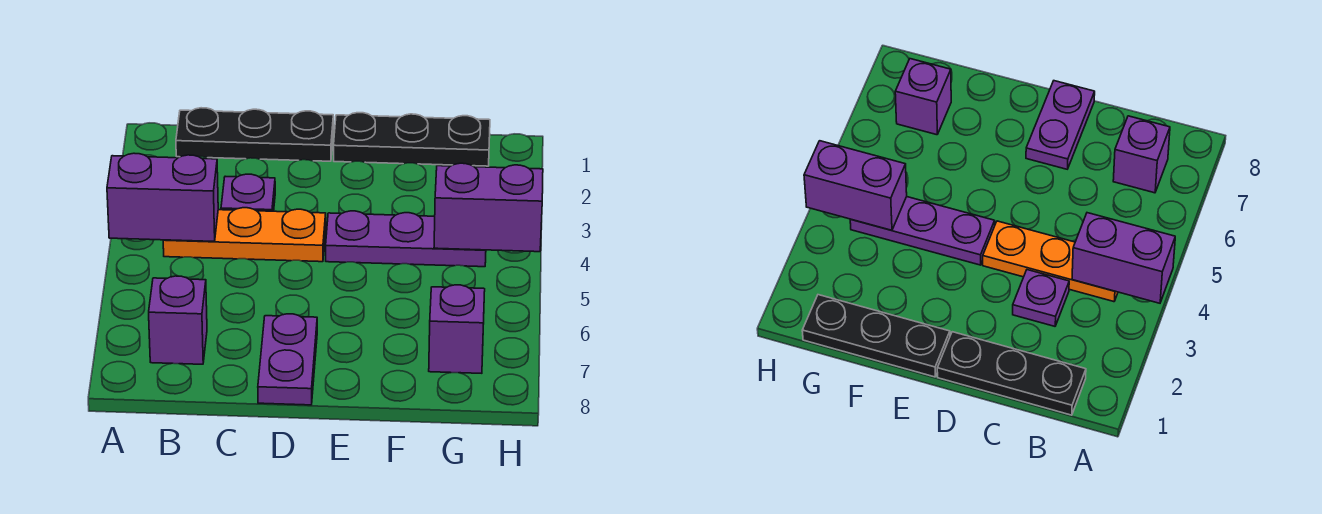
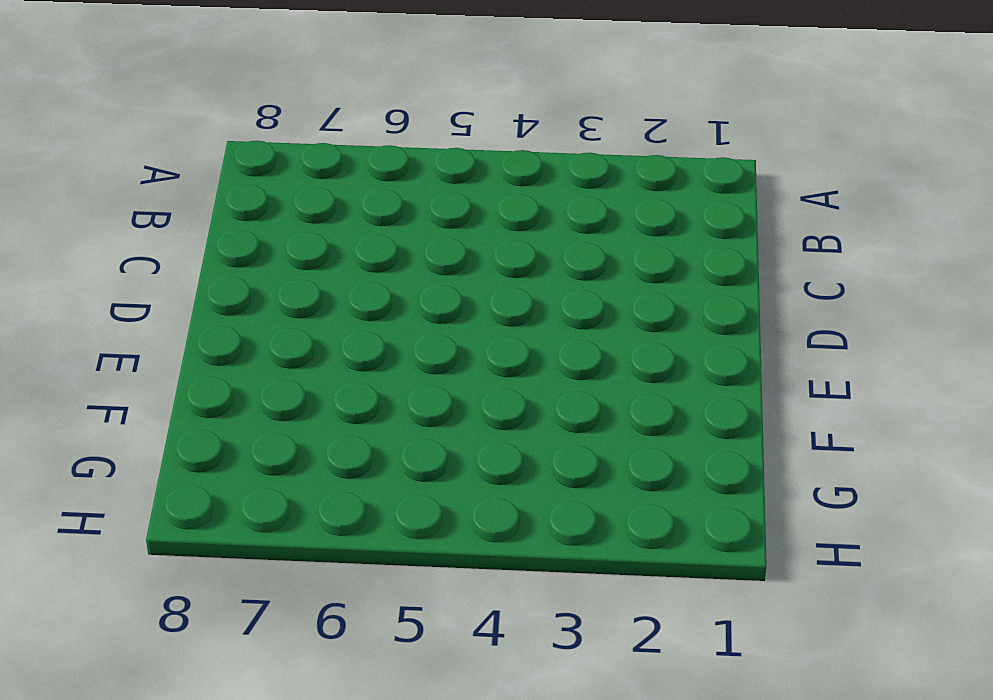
none -> black 1x3 plate [176,108,333,161]
none -> orange 1x3 plate [163,208,326,262]

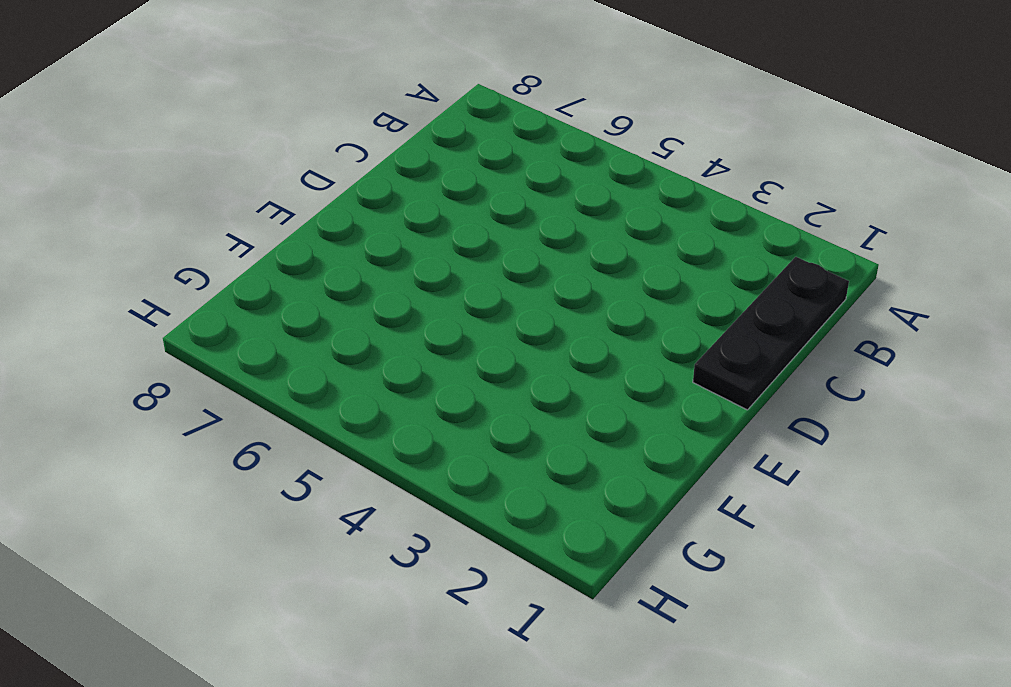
none -> orange 1x3 plate [163,208,326,262]
none -> purple 1x1 brick [149,276,207,364]

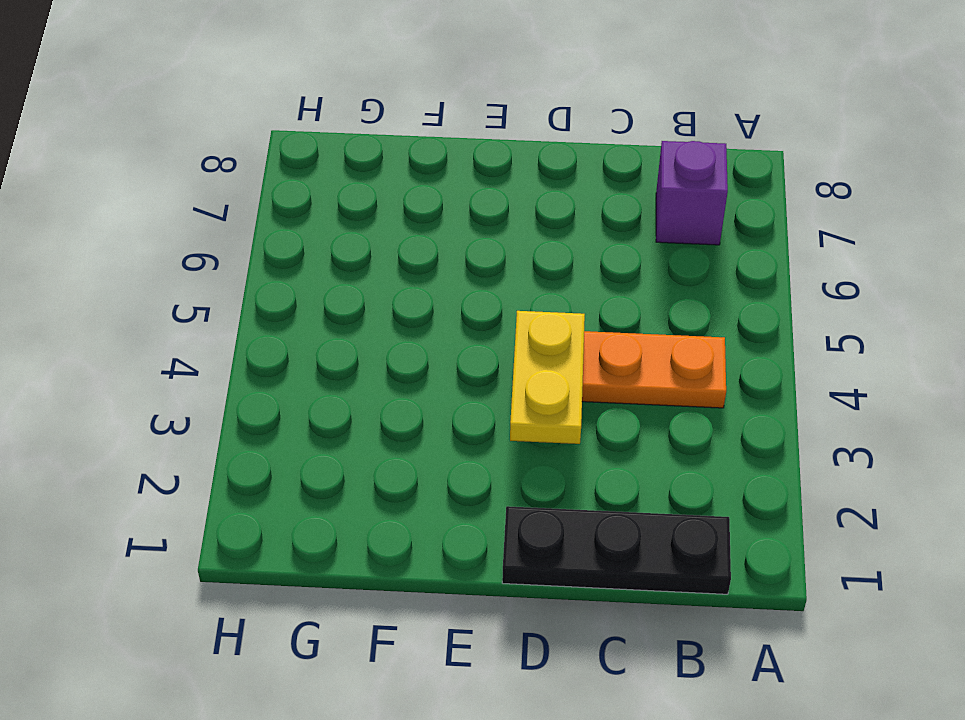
yellow 1x2 plate [510,311,585,444] -> none
none -> purple 1x1 plate [221,174,275,211]
none -> purple 1x2 plate [258,314,317,405]

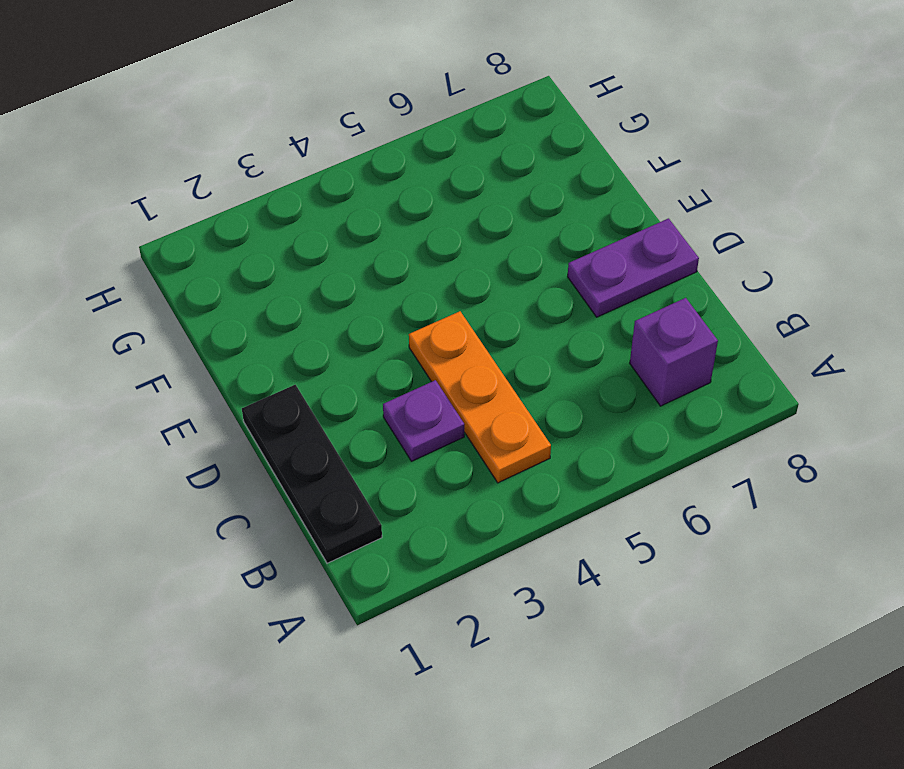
none -> black 1x3 plate [334,113,490,166]
none -> purple 1x3 plate [326,211,486,267]

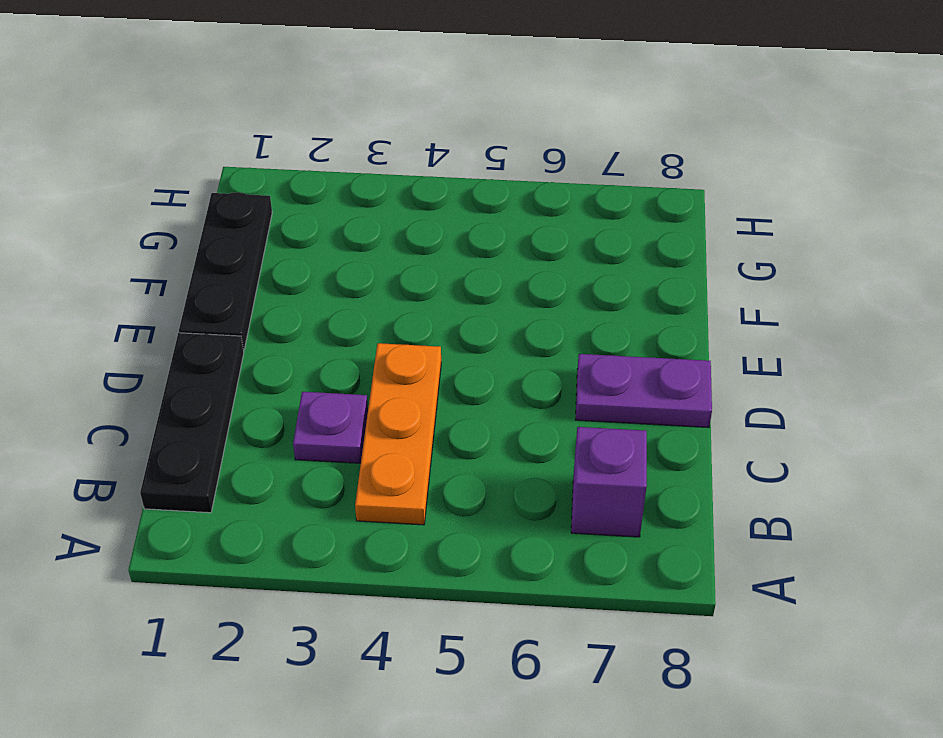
none -> purple 1x3 plate [326,211,486,267]
none -> purple 1x1 brick [429,285,485,373]

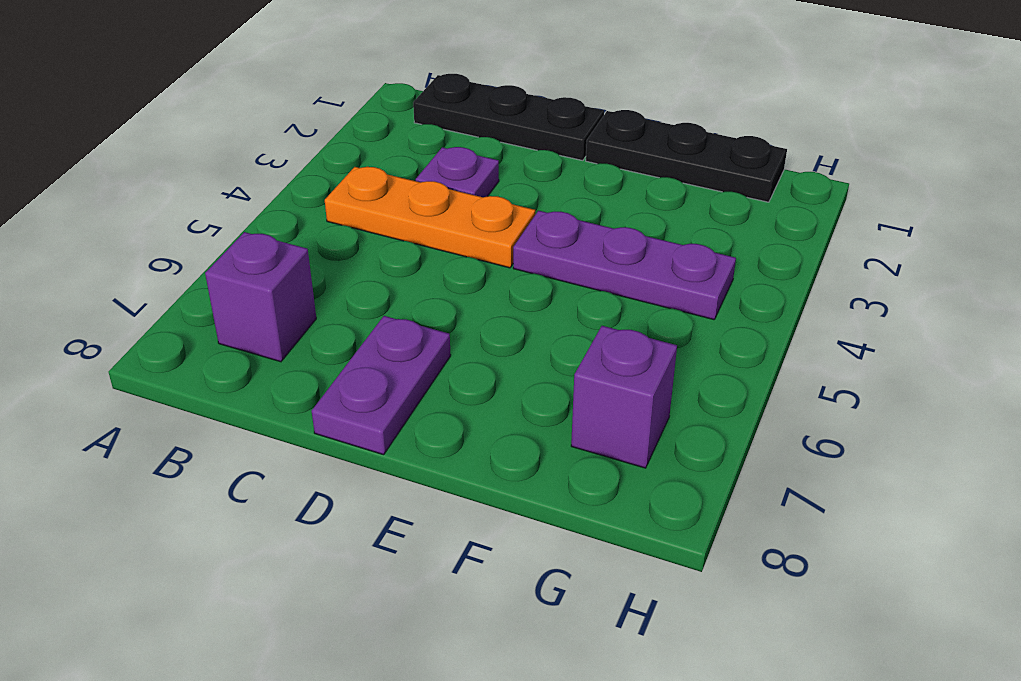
none -> purple 1x2 brick [107,153,218,241]
none -> purple 1x2 brick [434,163,543,252]

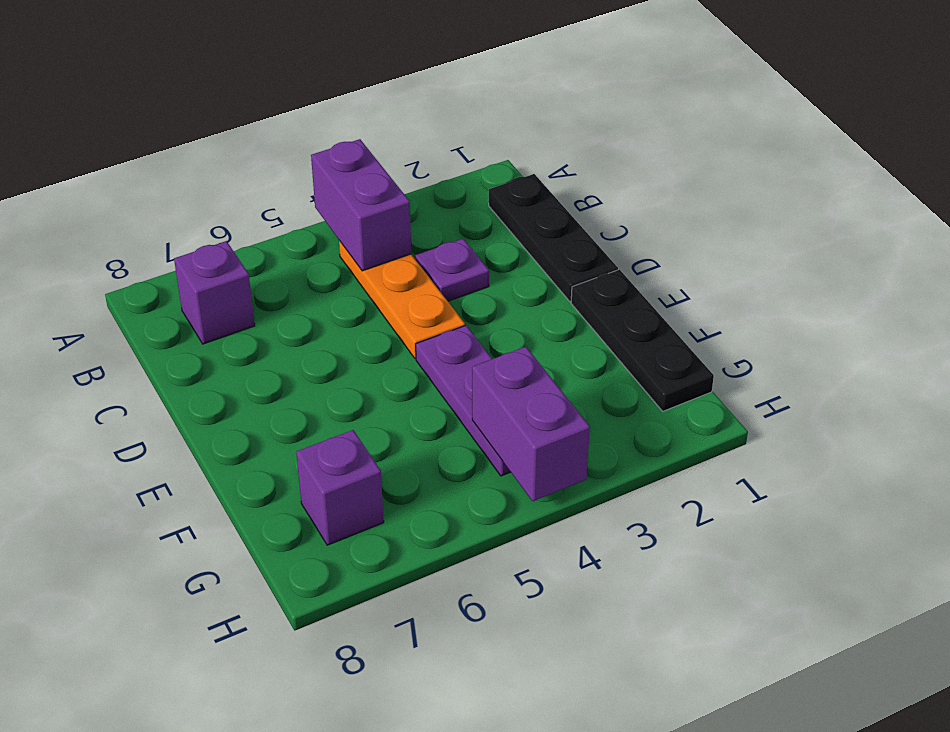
none -> purple 1x2 plate [258,314,317,405]

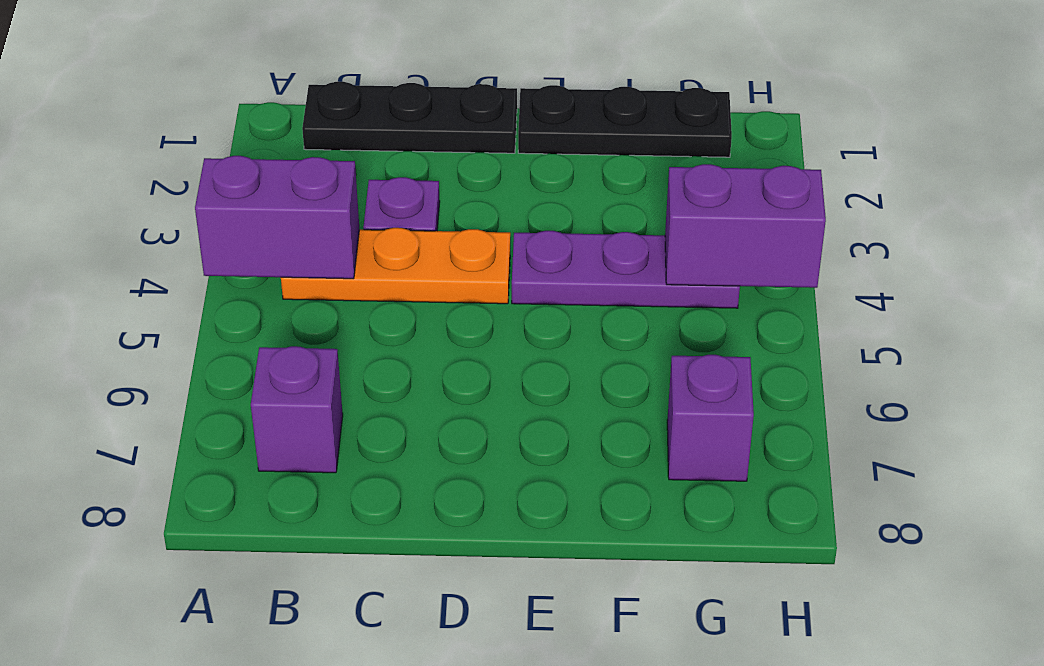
none -> purple 1x2 plate [258,314,317,405]

